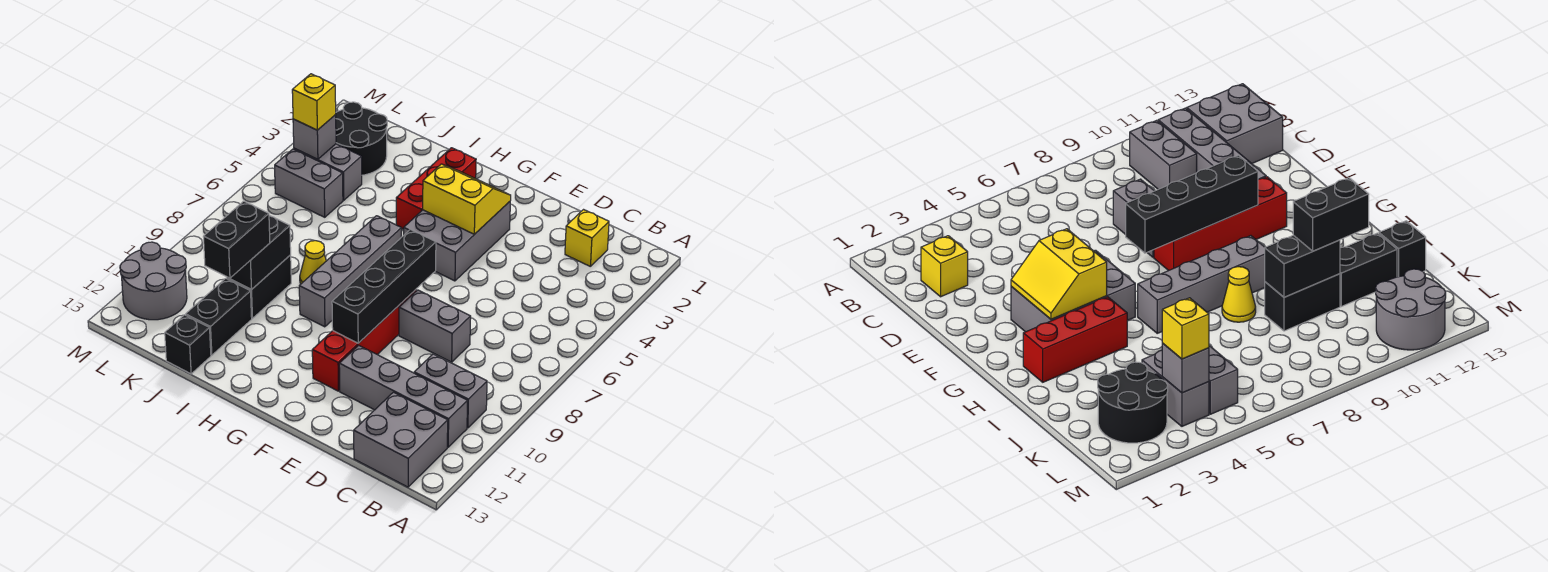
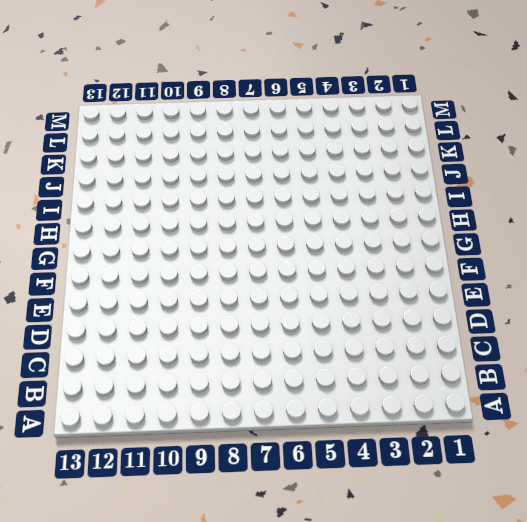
none -> grey 1x2 brick [414,354,487,428]
none -> grey 1x4 brick [339,345,468,447]
none -> grey 2x2 brick [354,392,448,487]

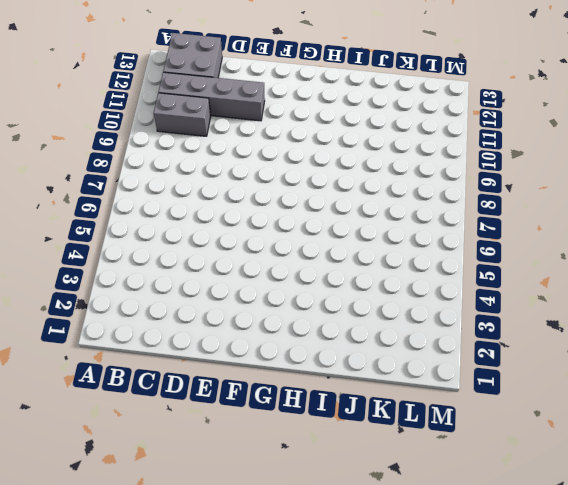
none -> yellow 1x1 brick [565,210,609,266]
none -> grey 1x2 brick [399,290,471,362]
none -> grey 2x3 brick [404,202,510,281]

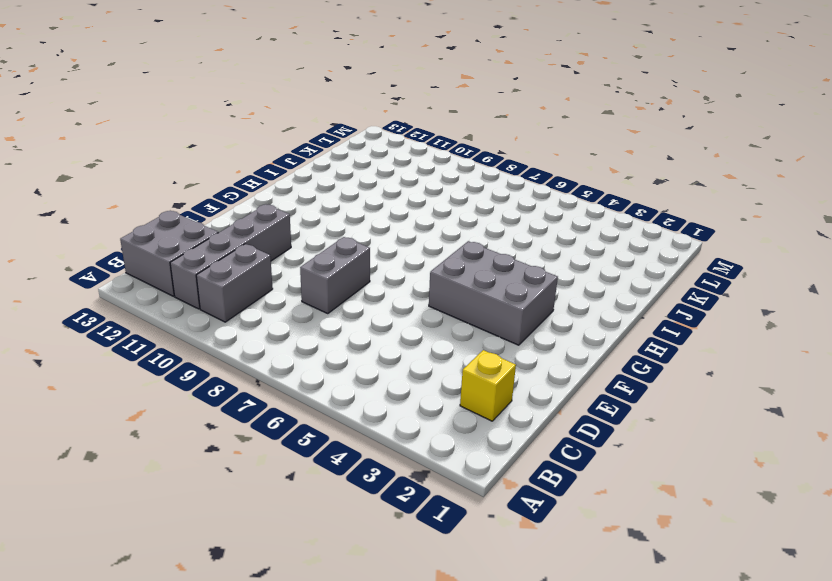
none -> red 1x4 brick [312,290,416,391]
none -> red 1x3 brick [396,148,476,229]
none -> grey 1x4 brick [299,216,402,327]

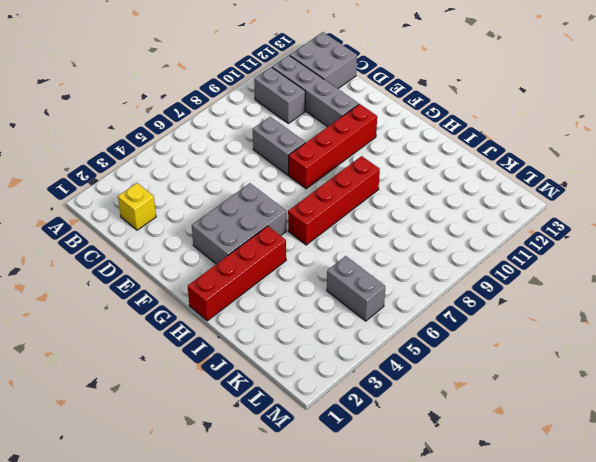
red 1x4 brick [188,226,286,321] -> red 1x3 brick [396,148,476,229]
red 1x4 brick [288,156,380,245] -> grey 1x4 brick [299,216,402,327]
none -> yellow 1x1 cone [300,241,326,284]
none -> black 1x2 brick [227,255,291,318]
none -> black 1x2 brick [186,278,252,355]

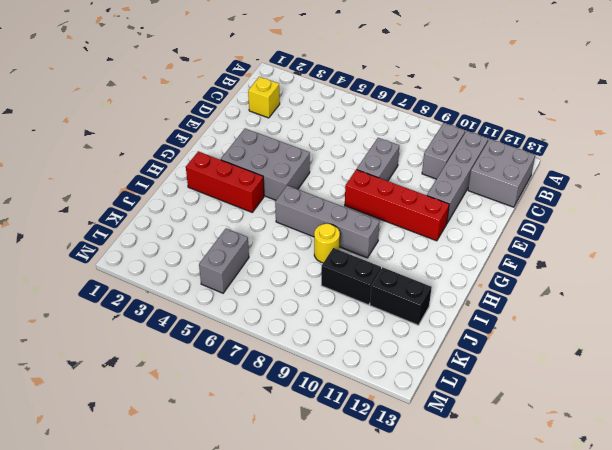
yellow 1x1 round brick [314,224,340,263] -> yellow 1x1 cone [300,241,326,284]
none -> black 1x1 brick [165,315,211,374]
none -> black 2x2 round brick [336,102,387,175]
none -> grey 1x2 brick [294,144,362,200]

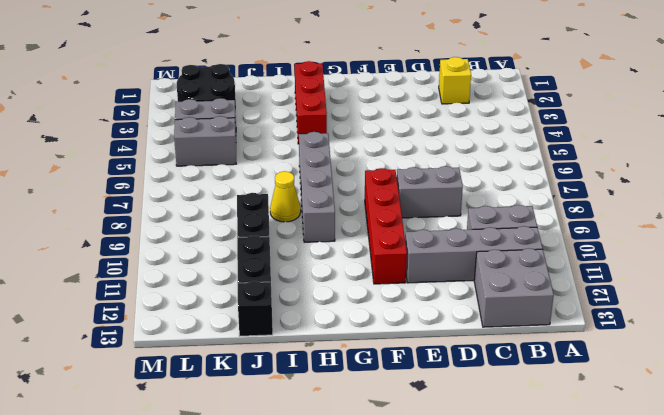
none -> grey 2x3 brick [404,202,510,281]
none -> grey 2x2 round brick [120,242,187,320]
none -> yellow 2x2 slope [423,164,511,234]

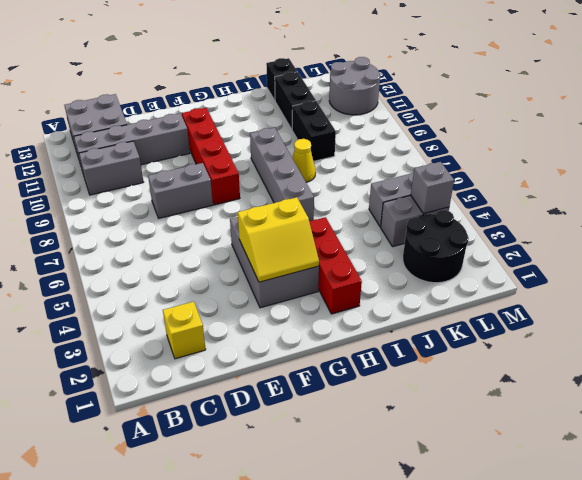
none -> black 1x4 brick [332,229,436,343]
none -> black 1x2 brick [229,215,291,290]
none -> black 1x2 brick [203,201,270,278]

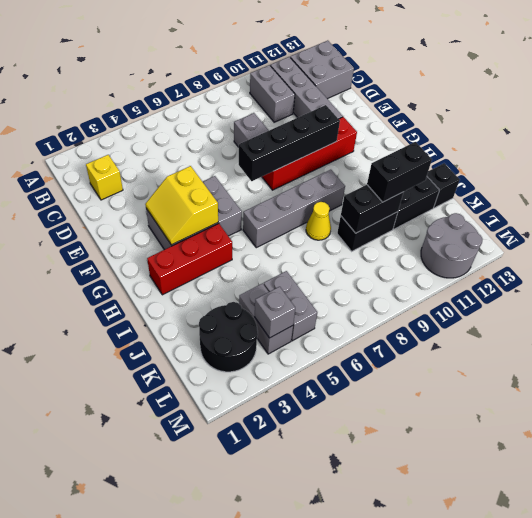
none -> yellow 1x1 brick [292,74,336,130]

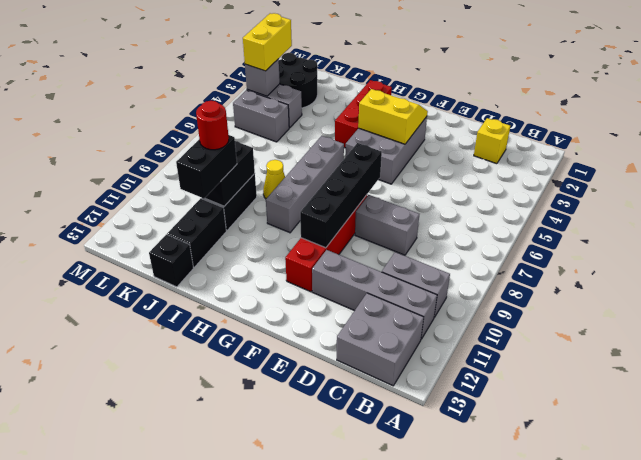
red 1x1 round brick [196,101,229,150] -> none
yellow 1x2 brick [243,13,292,71] -> yellow 1x1 brick [292,74,336,130]
none -> grey 2x2 round brick [120,242,187,320]

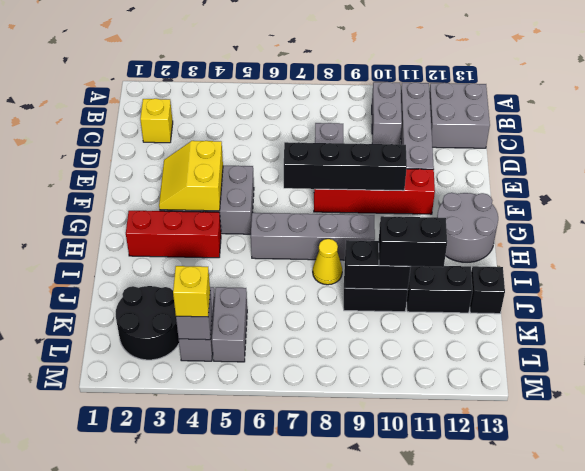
grey 2x2 round brick [437,193,498,262] -> grey 2x2 round brick moved to [120,242,187,320]

